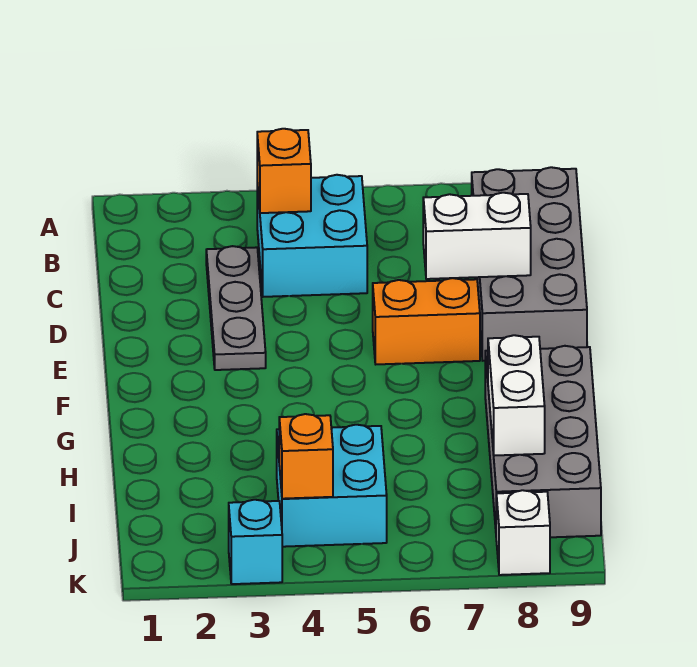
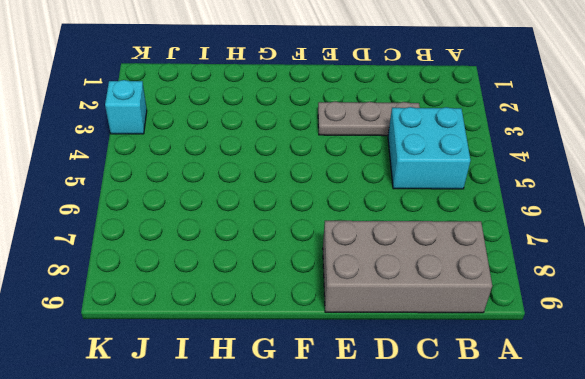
none -> orange 1x2 brick [373,278,480,364]
none -> grey 2x4 brick [485,346,601,537]
none -> cyan 2x2 brick [277,425,387,547]

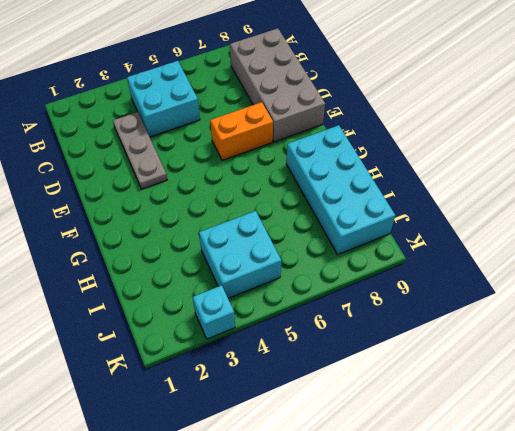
cyan 2x4 brick [286,125,395,254] -> grey 2x4 brick [485,346,601,537]
none -> white 1x1 brick [496,490,550,575]
none -> orange 1x1 brick [257,129,311,213]
none -> white 1x2 brick [423,193,531,279]

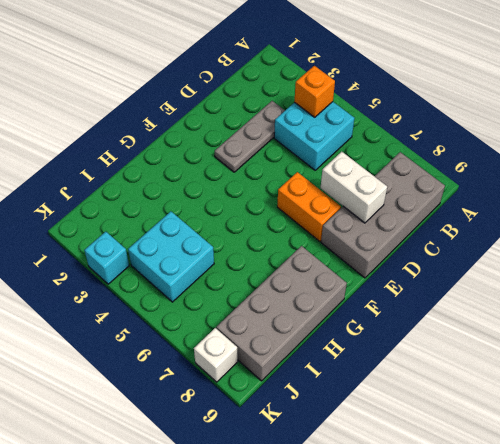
none -> white 1x2 brick [488,335,545,456]
none -> orange 1x1 brick [279,414,333,499]

